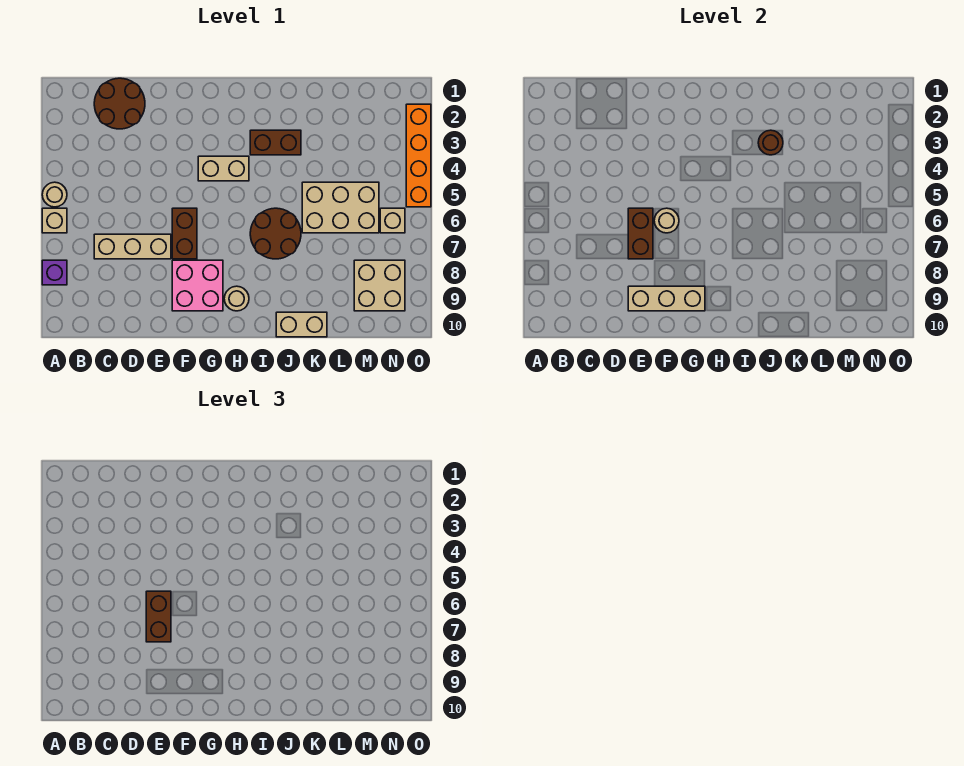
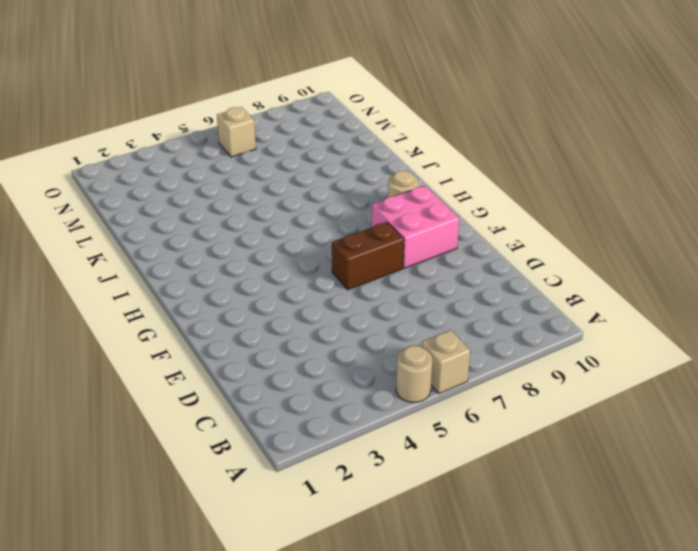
none -> purple 1x1 brick [42,260,67,285]
none -> brown 2x2 round brick [94,78,145,129]
none -> tan 1x3 brick [94,234,171,259]

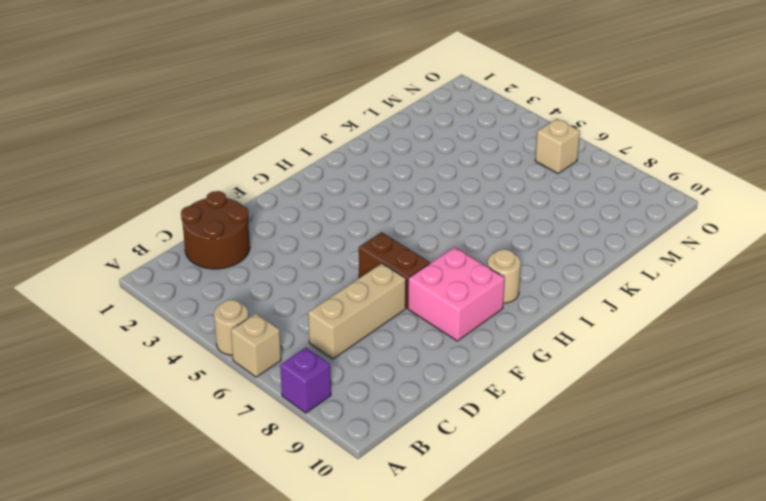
none -> tan 1x2 brick [198,156,249,181]
none -> brown 1x2 brick [250,130,301,155]
none -> brown 2x2 round brick [250,208,301,259]

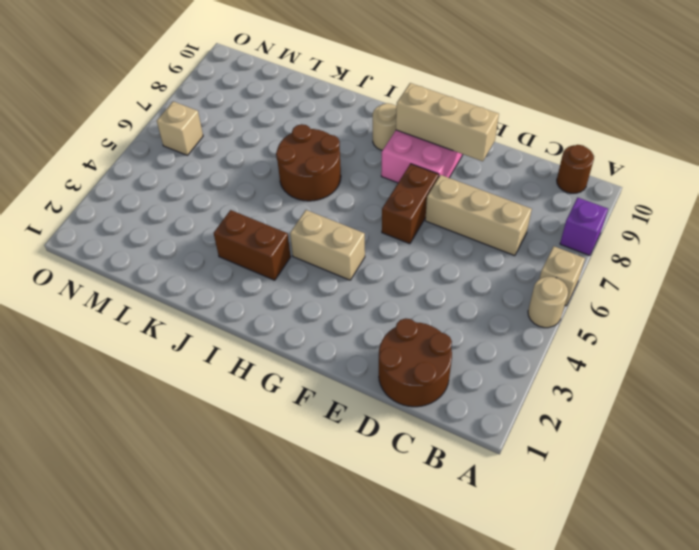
brown 1x1 round brick [557,145,594,193] -> brown 1x1 round brick moved to [758,130,783,155]
none -> tan 1x2 brick [276,312,327,337]
none -> tan 2x3 brick [302,182,379,233]
none -> tan 2x2 brick [354,260,405,311]

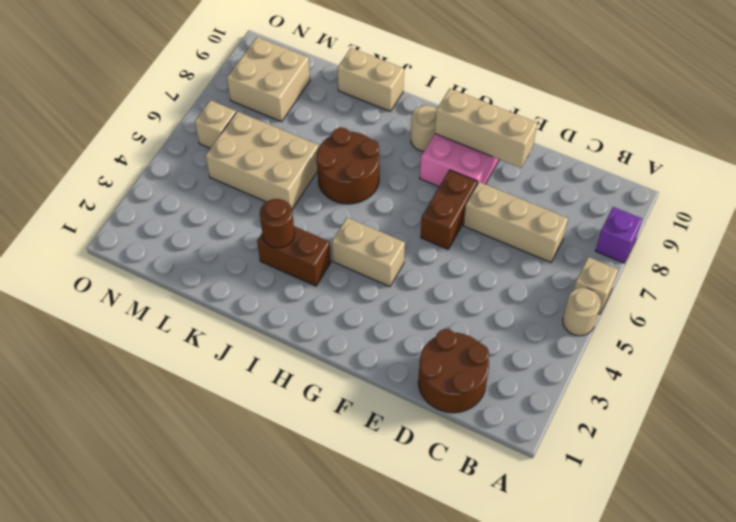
none -> orange 1x4 brick [406,104,431,207]
none -> brown 1x2 brick [628,208,653,259]
none -> tan 1x1 round brick [654,208,679,233]

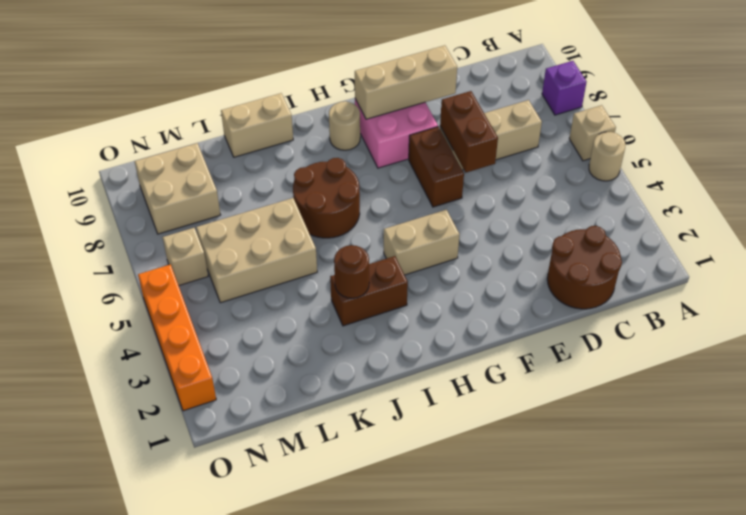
none -> tan 1x1 round brick [654,208,679,233]
none -> brown 1x2 brick [146,591,171,642]

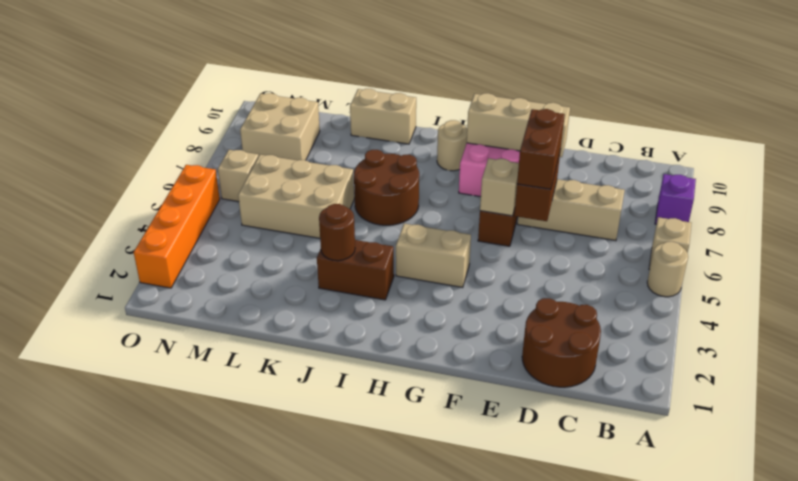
tan 1x1 brick [480,158,519,216] -> tan 1x1 round brick [654,208,679,233]

